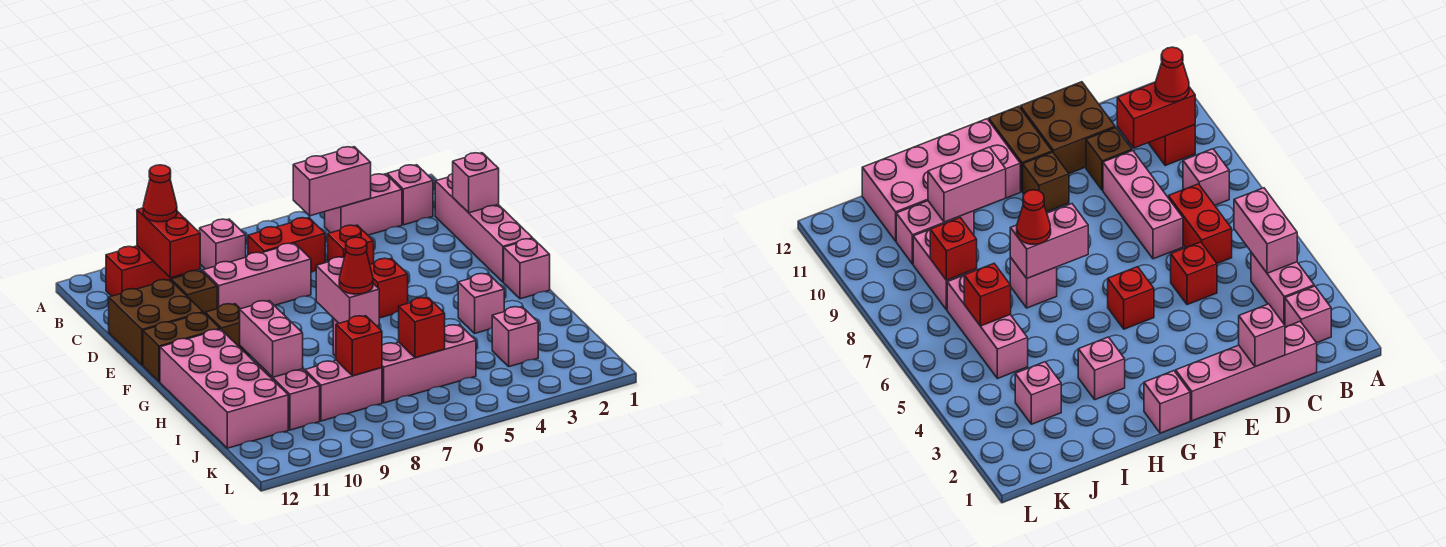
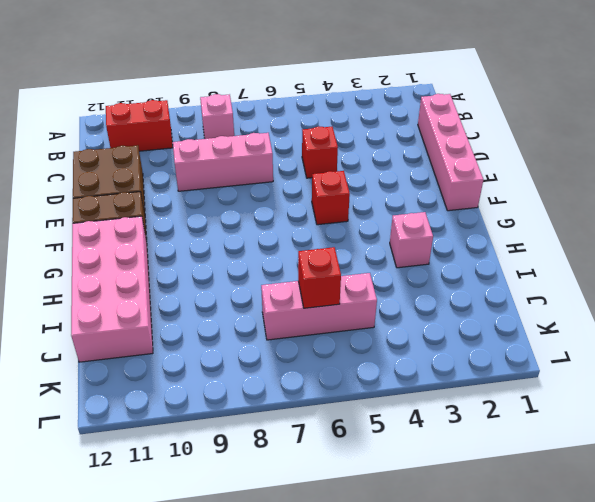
none -> pink 1x1 brick [387,165,433,225]
none -> pink 1x2 brick [325,174,402,235]
none -> red 1x2 brick [248,218,325,273]
none -> brown 1x1 brick [171,271,217,313]

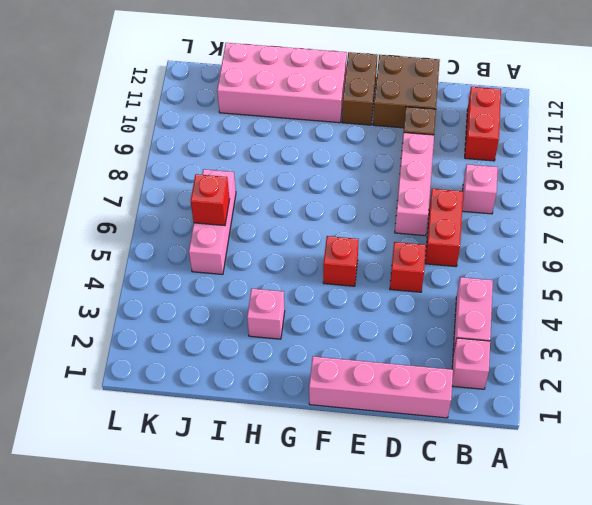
none -> brown 1x1 brick [205,304,250,356]
none -> pink 1x1 brick [504,239,550,299]
none -> pink 1x1 brick [1010,257,1057,308]
none -> pink 1x2 brick [257,363,320,430]

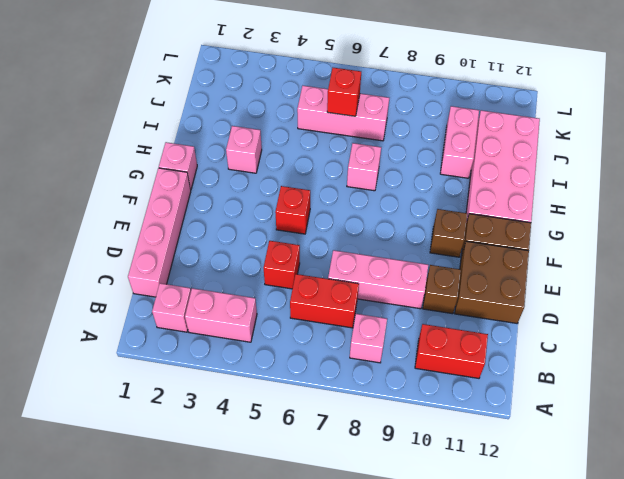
none -> pink 1x1 brick [492,307,538,367]
none -> pink 1x2 brick [305,360,382,421]
none -> pink 1x2 brick [293,147,371,216]
none -> red 1x2 brick [137,208,200,278]

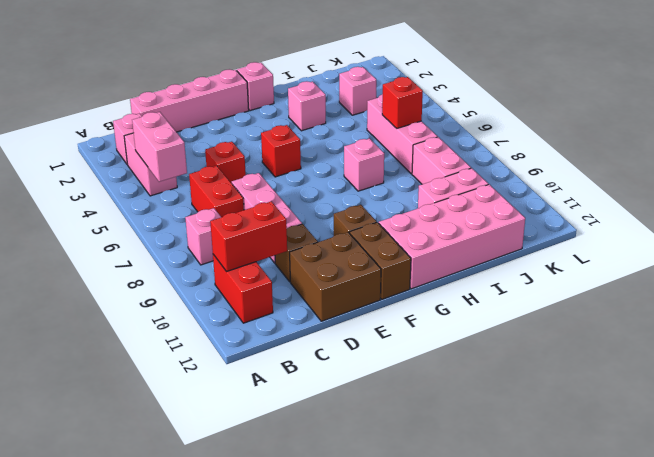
none -> pink 1x1 brick [453,153,499,213]
none -> pink 1x2 brick [316,257,379,326]
none -> pink 1x2 brick [240,301,303,377]
none -> red 1x1 brick [336,316,382,376]

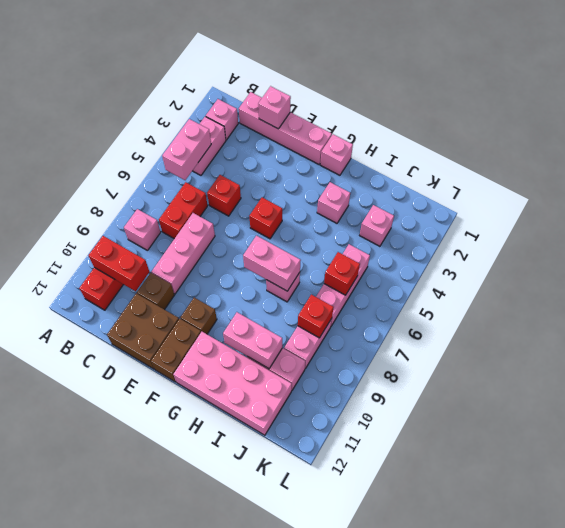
none -> red 1x1 cone [143,165,177,222]
none -> red 1x1 cone [339,237,373,294]

